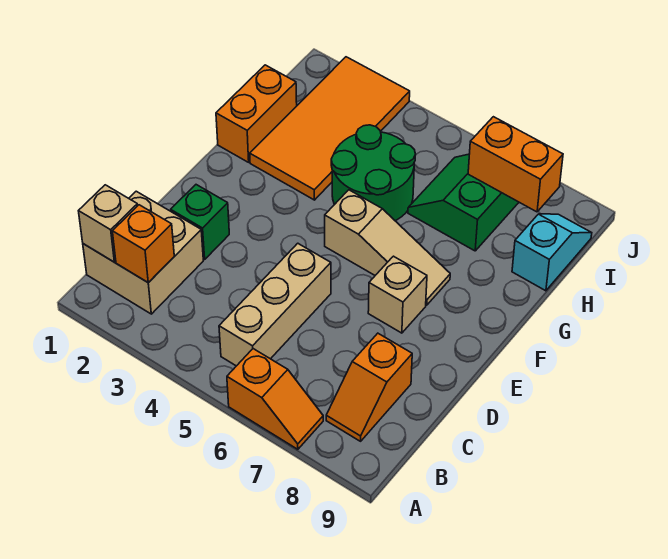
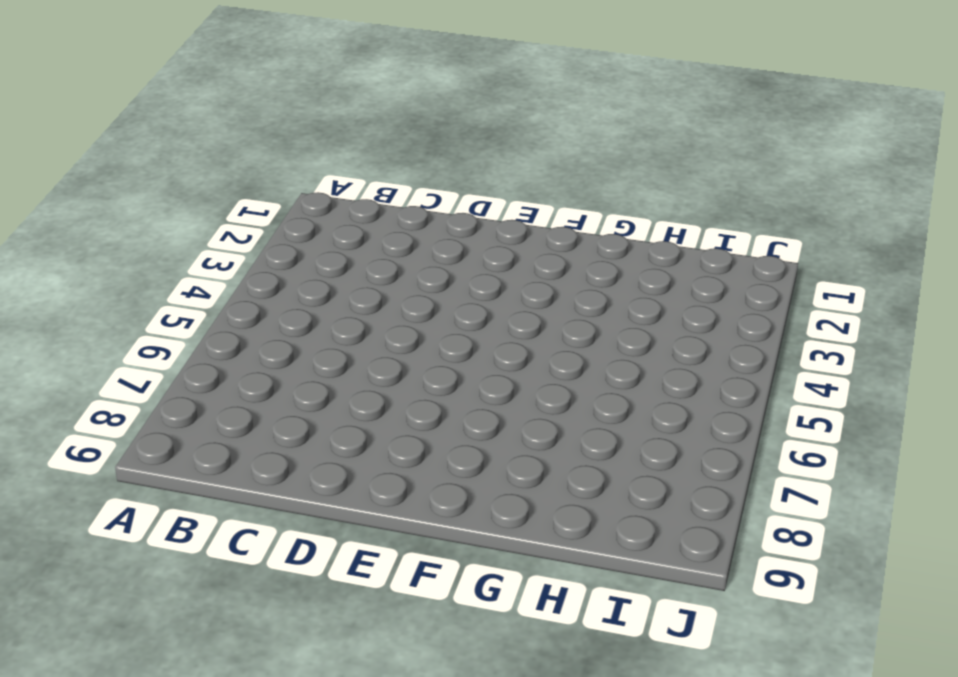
none -> orange 1x2 slope [227,349,323,449]
none -> tan 2x2 brick [83,191,203,314]
none -> tan 1x3 brick [219,243,331,366]

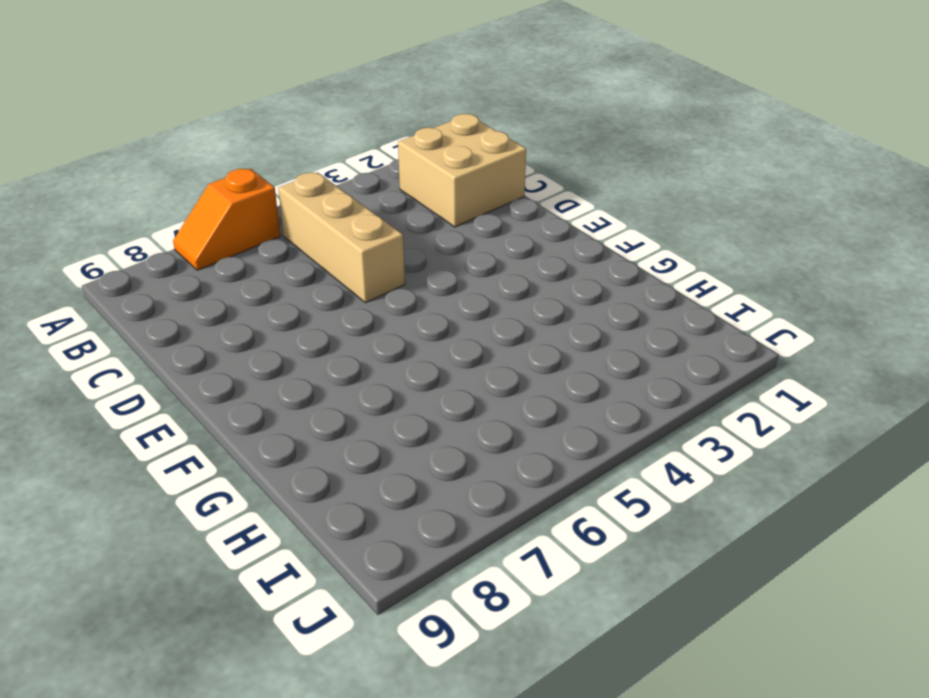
none -> orange 1x2 slope [326,333,412,441]
none -> green 1x1 brick [171,185,229,259]
none -> tan 1x1 brick [368,256,427,333]

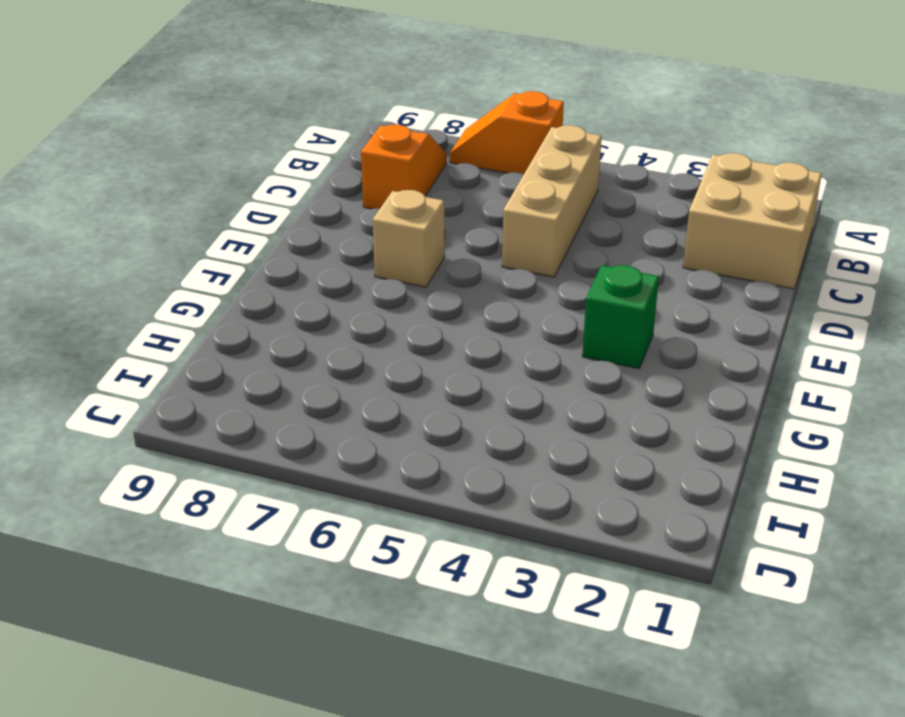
green 1x1 brick [582,265,659,369] -> green 1x1 brick moved to [171,185,229,259]
none -> tan 1x3 slope [325,190,450,305]
none -> orange 1x2 brick [216,65,297,162]
none -> orange 2x4 tile [250,57,410,200]

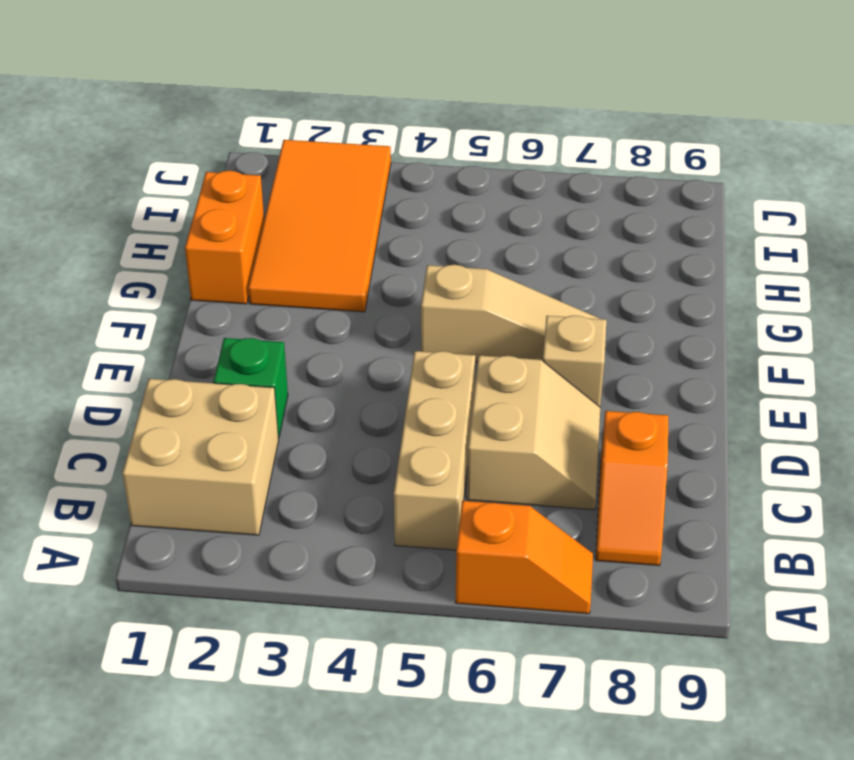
tan 2x2 slope [467,356,600,510] -> none
none -> green 2x2 round brick [331,125,416,221]
none -> green 2x2 slope [408,154,519,251]
none -> cyan 1x2 slope [512,214,592,291]

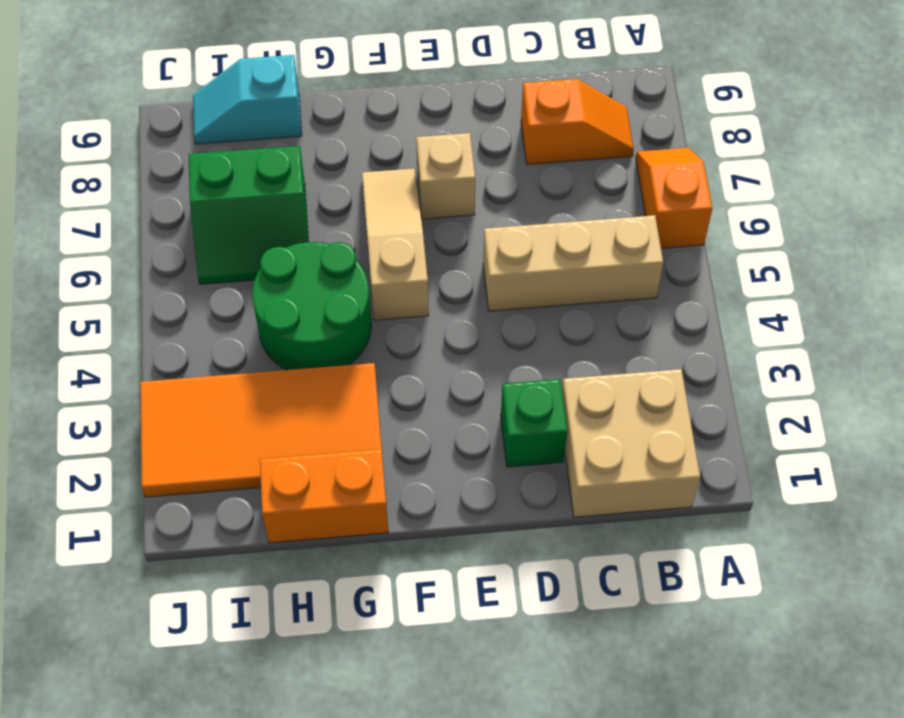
none -> tan 1x1 brick [79,185,138,262]
none -> orange 1x1 brick [112,205,174,283]
none -> orange 1x2 brick [468,117,563,212]

